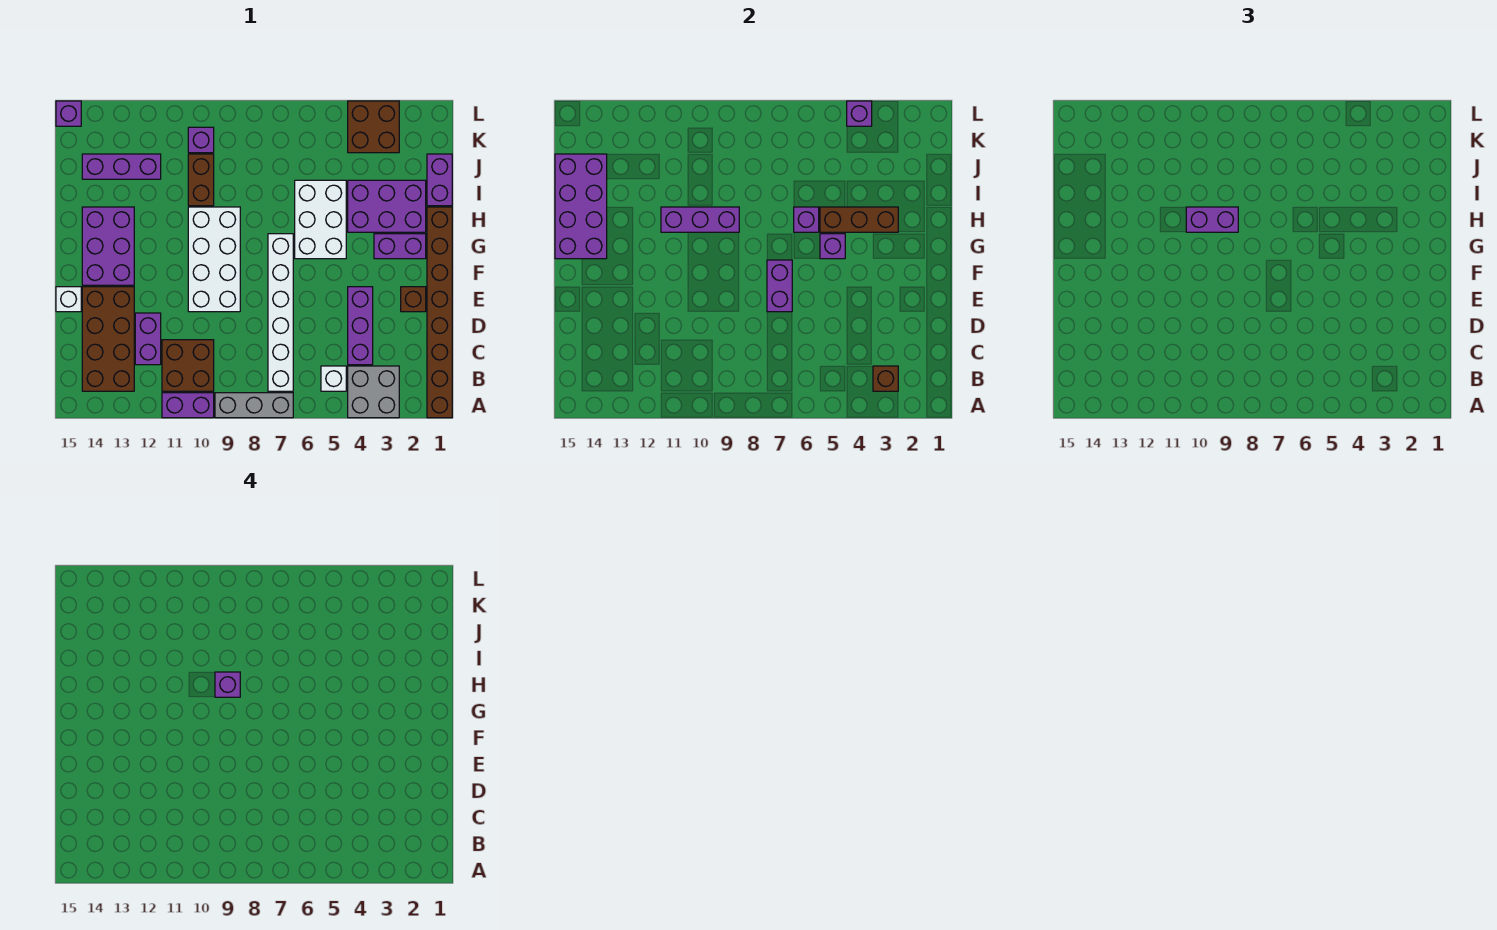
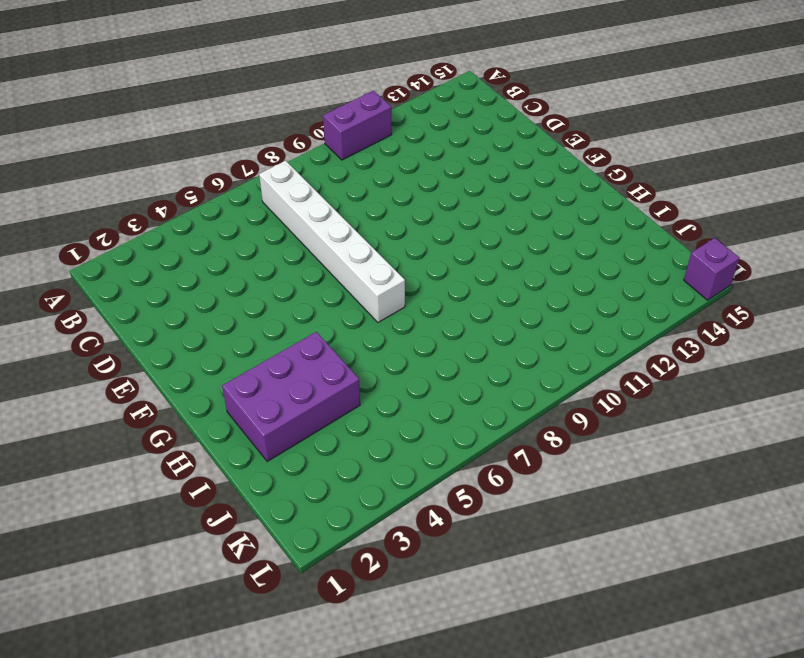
none -> brown 1x8 brick [427,207,452,418]
none -> grey 2x2 brick [348,366,399,418]
none -> grey 1x3 brick [215,393,293,418]
none -> white 1x1 brick [321,366,346,391]

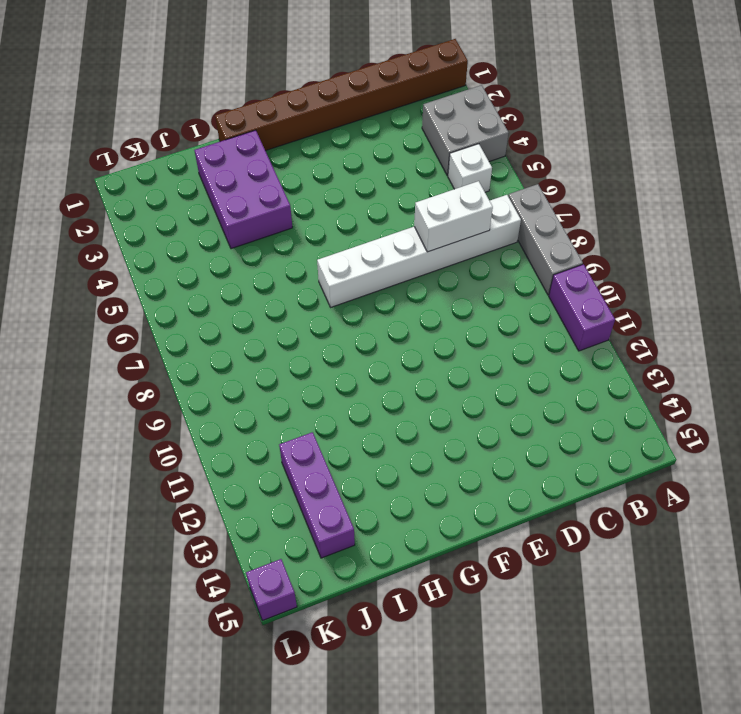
white 1x2 brick [414,181,493,252] -> none
none -> brown 2x2 brick [162,340,214,391]
none -> brown 2x4 brick [82,287,134,391]
none -> purple 1x3 brick [348,287,373,365]
none -> purple 1x2 brick [135,313,161,365]

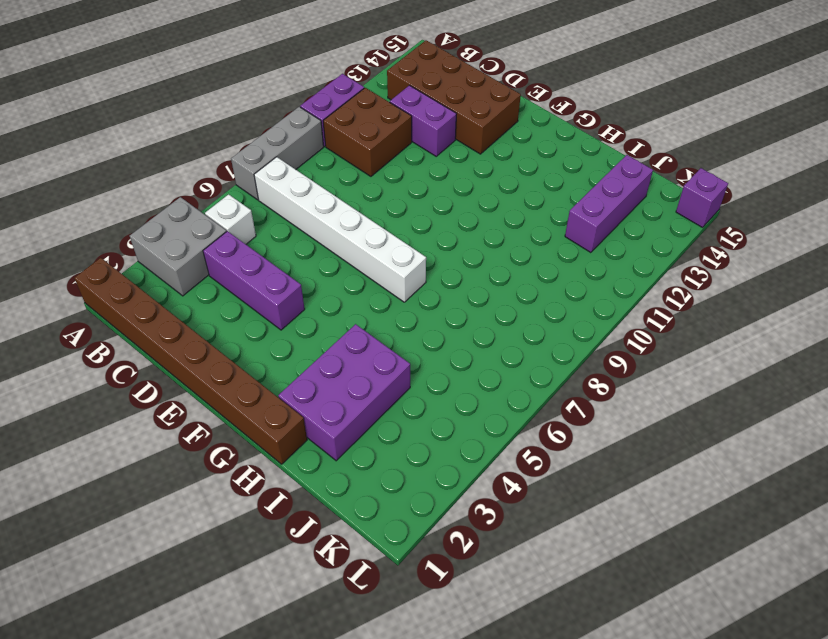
none -> brown 1x1 brick [401,287,426,312]
none -> white 2x4 brick [188,207,240,312]
none -> white 1x1 brick [56,287,81,312]
none -> purple 2x3 brick [82,207,134,285]

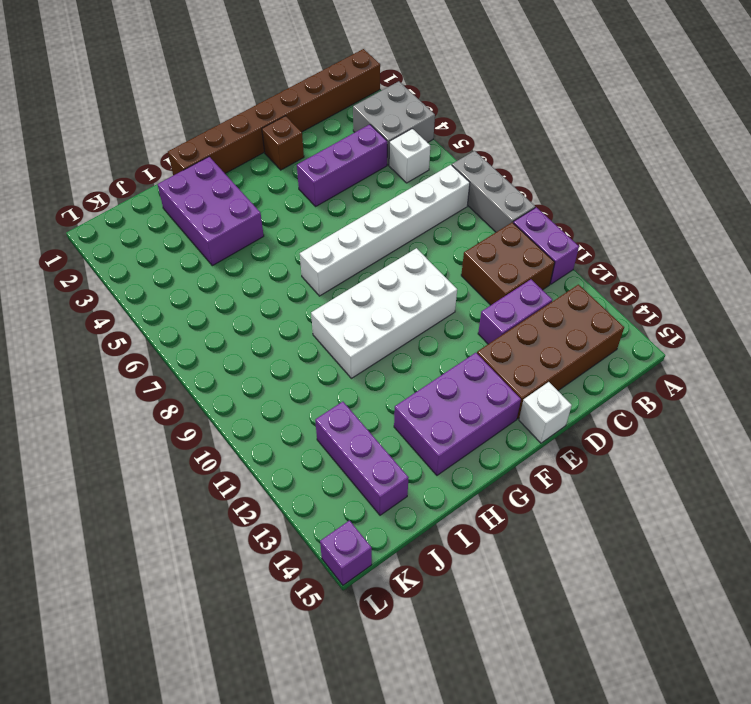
none -> purple 1x2 brick [374,234,426,259]
none -> white 2x3 brick [295,180,346,259]
none -> purple 1x2 brick [427,154,452,206]
none -> brown 1x2 brick [188,154,214,206]

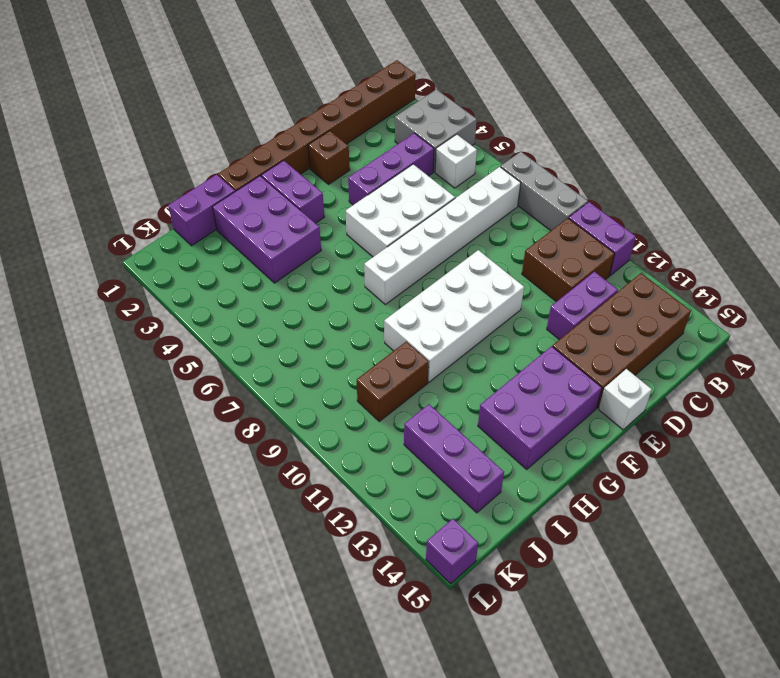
white 2x3 brick [346,164,455,257] -> white 2x3 brick moved to [295,180,346,259]
none -> brown 2x2 brick [348,101,399,153]
none -> purple 1x1 brick [188,127,214,153]
none -> brown 1x1 brick [873,366,898,391]
none -> purple 1x2 brick [767,260,792,312]

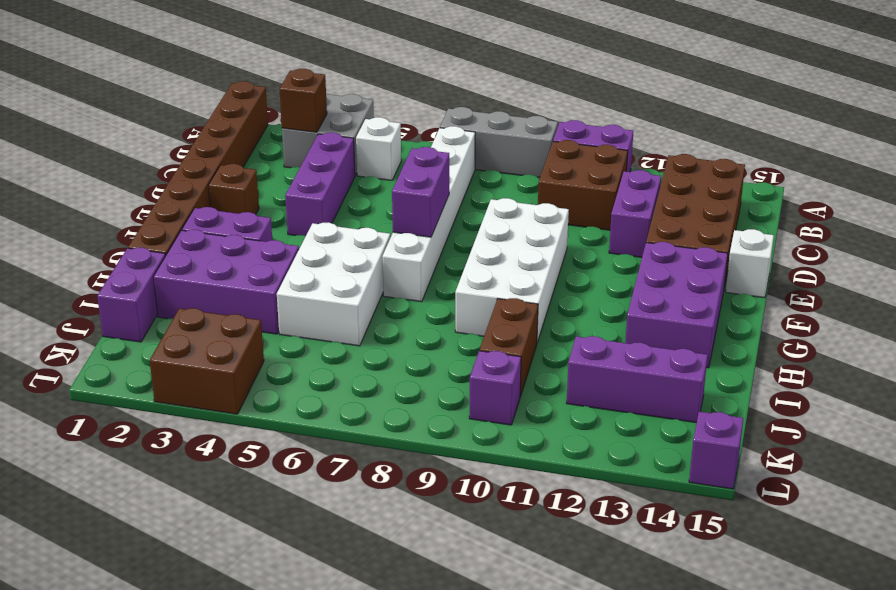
none -> purple 1x1 brick [820,234,845,259]
none -> purple 2x4 brick [555,154,607,259]
none -> brown 1x3 brick [820,207,898,232]
none -> purple 1x1 brick [794,207,819,232]

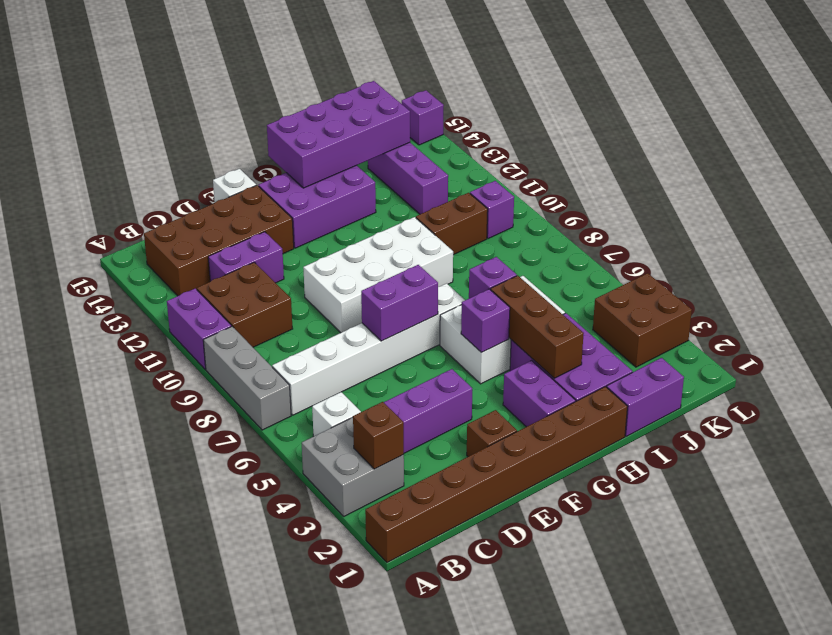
none -> purple 1x3 brick [661,207,739,232]
none -> purple 1x1 brick [847,101,872,126]
none -> purple 1x2 brick [1186,207,1238,232]
none -> purple 1x1 brick [215,672,240,697]

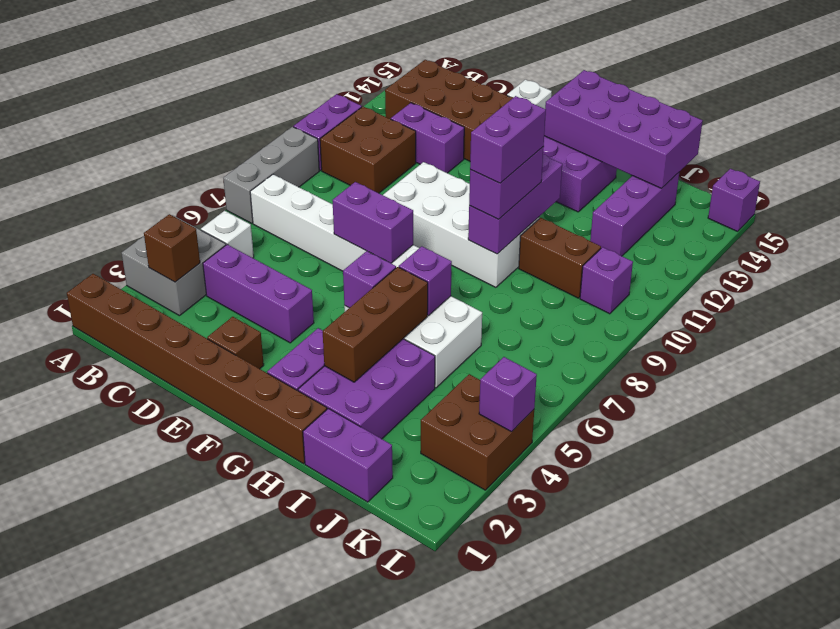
purple 1x2 brick [470,96,546,183] -> purple 1x1 brick [215,672,240,697]

